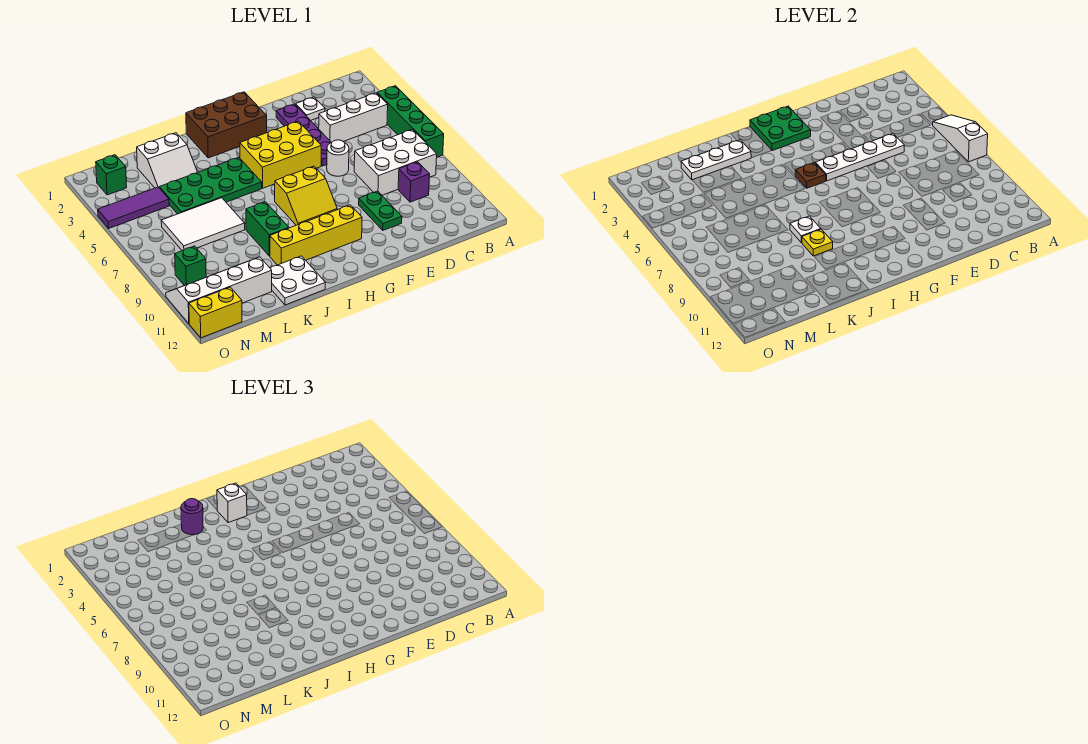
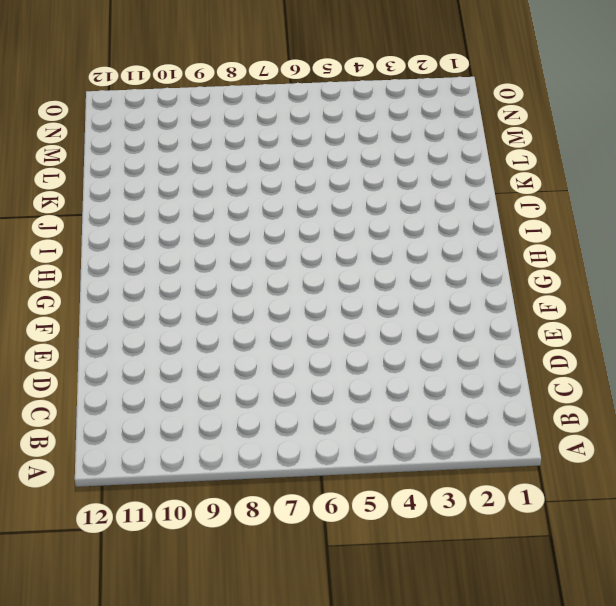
none -> green 1x4 brick [377,86,444,157]
none -> white 1x3 brick [319,93,388,143]
none -> white 2x3 brick [354,129,437,195]
none -> purple 1x1 brick [398,162,430,202]

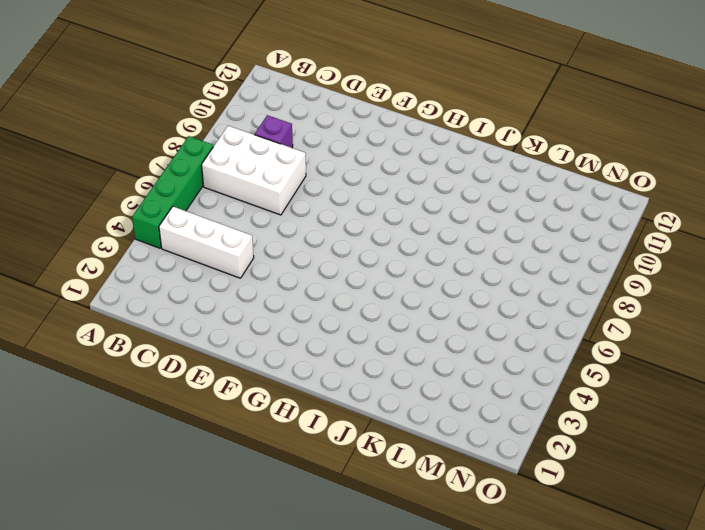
none -> white 1x1 plate [295,97,325,121]
none -> purple 1x4 plate [276,104,331,166]
none -> white 1x1 round brick [327,140,349,176]
none -> green 1x2 plate [359,191,402,230]

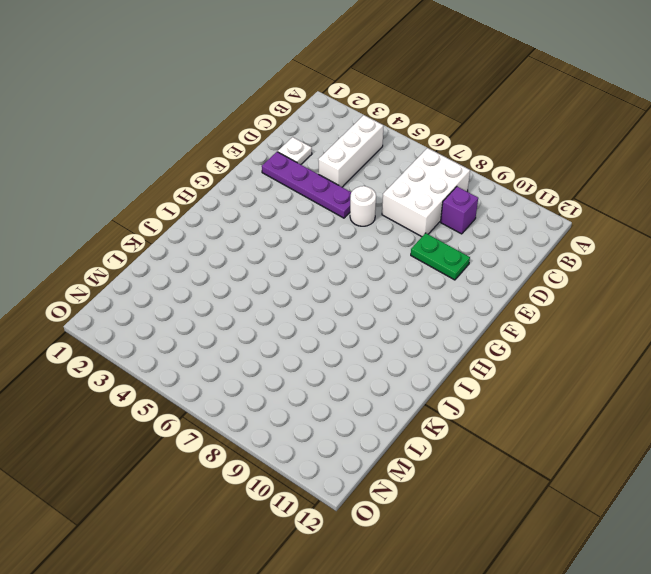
none -> green 1x4 brick [377,86,444,157]
none -> yellow 2x3 brick [240,121,321,188]
none -> brown 2x3 brick [186,92,267,158]
none -> yellow 2x2 slope [275,166,337,225]

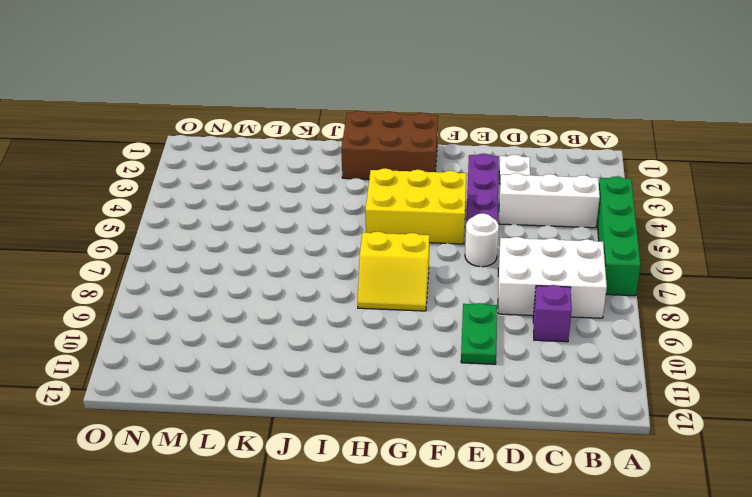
none -> yellow 1x4 brick [270,205,362,265]
none -> green 2x4 plate [159,157,262,214]
none -> green 1x2 brick [246,202,289,256]
none -> white 2x2 plate [270,256,325,305]

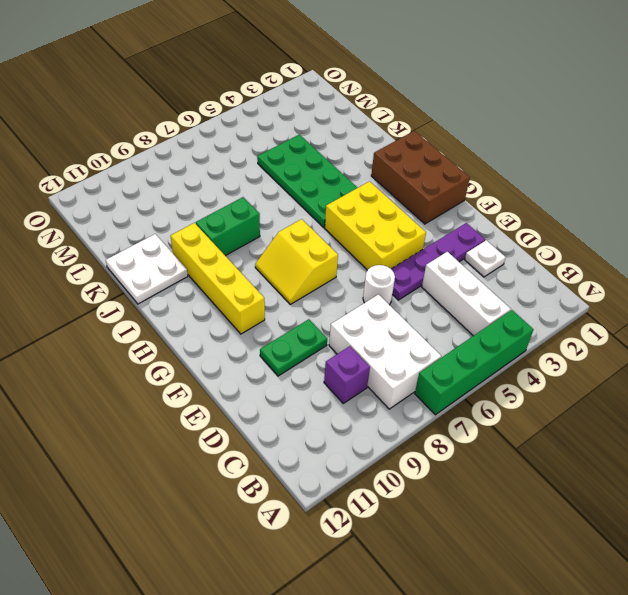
none -> white 2x2 slope [137,133,198,188]
none -> white 2x3 tile [161,198,245,251]
none -> white 2x4 slope [166,257,272,324]
none -> purple 1x3 tile [98,187,169,228]

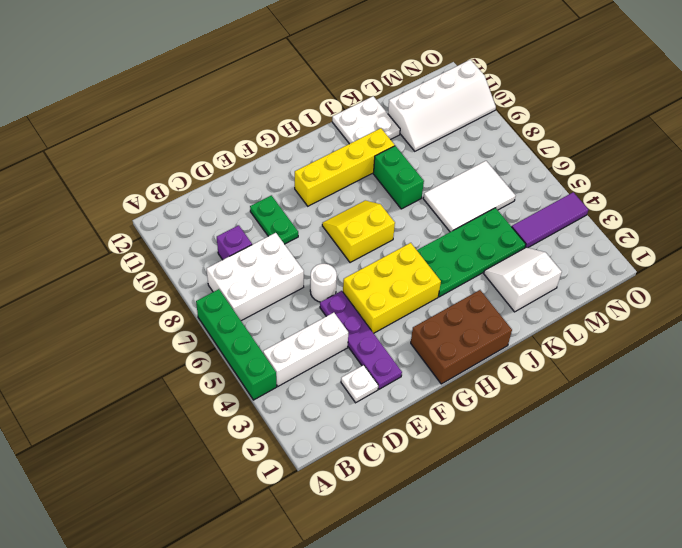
none -> green 1x1 brick [96,155,127,195]
none -> green 1x1 brick [175,246,206,286]
none -> yellow 1x2 brick [189,287,242,338]
none -> white 1x3 slope [933,115,988,162]

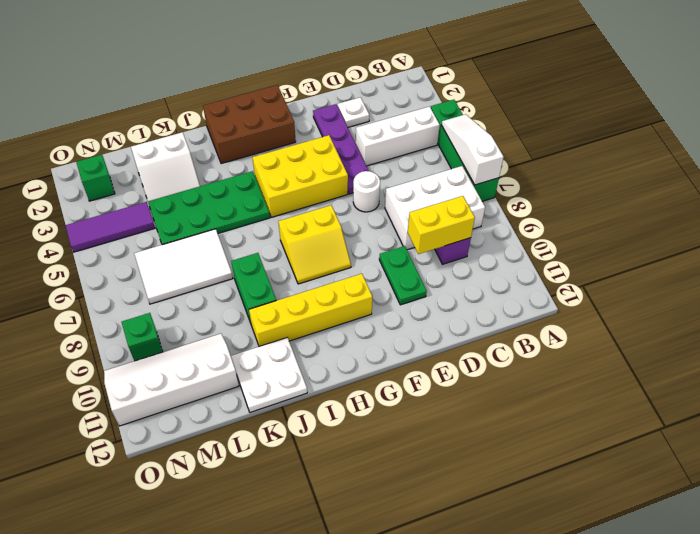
yellow 1x2 brick [408,196,475,254] -> yellow 1x2 brick moved to [189,287,242,338]
none -> white 1x4 plate [815,134,904,181]
none -> green 2x2 plate [750,106,811,151]
none -> brown 1x1 plate [795,163,826,188]
none -> white 1x3 plate [681,140,751,180]

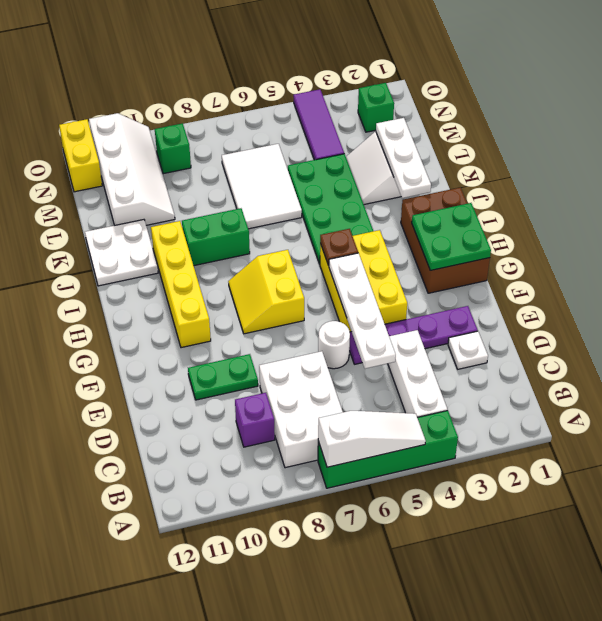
none -> white 1x1 plate [790,216,821,243]
none -> yellow 1x1 plate [802,229,833,256]
none -> white 1x1 brick [217,483,247,523]
none -> purple 1x1 round brick [181,499,203,535]

